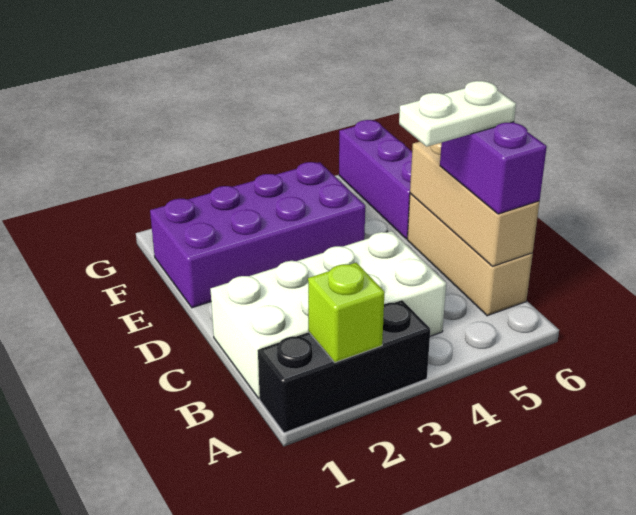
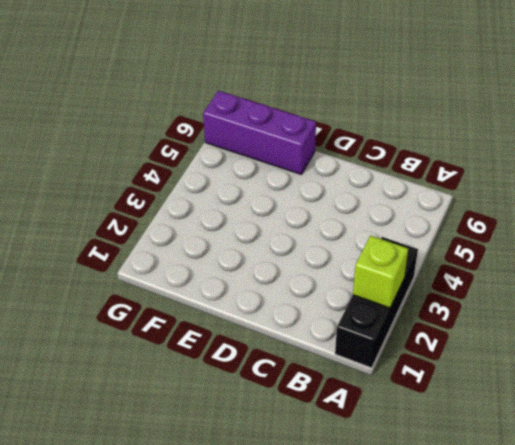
none -> white 2x4 brick [210,231,446,398]
none -> tan 1x3 brick [407,194,533,316]

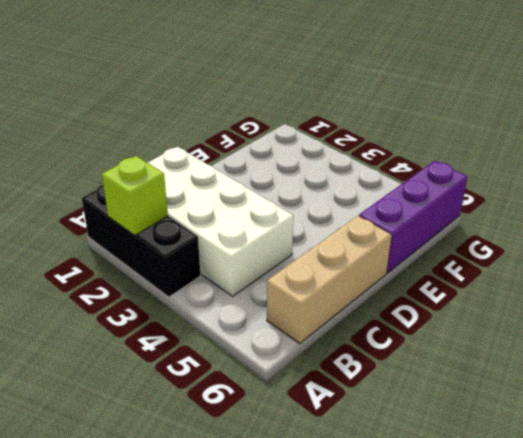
none -> purple 2x4 brick [150,162,365,308]
none -> tan 1x3 brick [410,142,539,266]

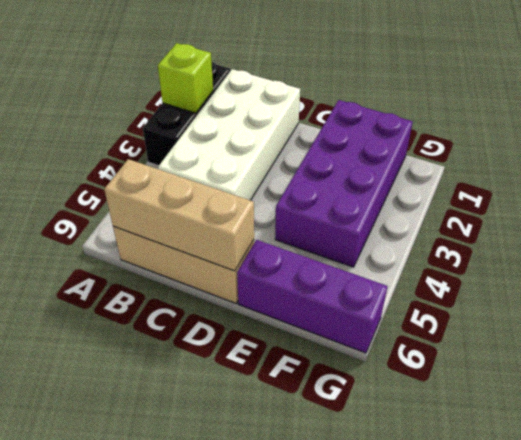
none -> purple 1x2 brick [440,122,547,214]
none -> white 1x2 plate [399,81,516,147]

